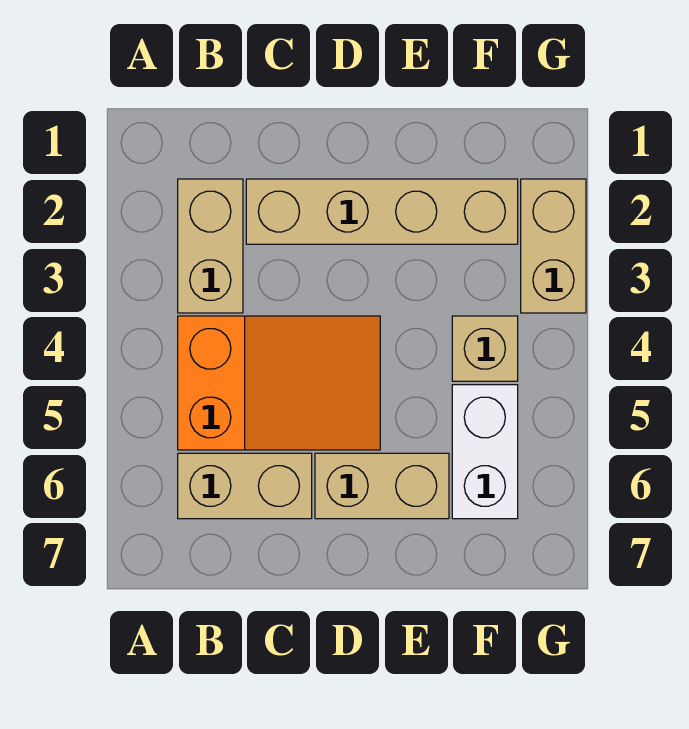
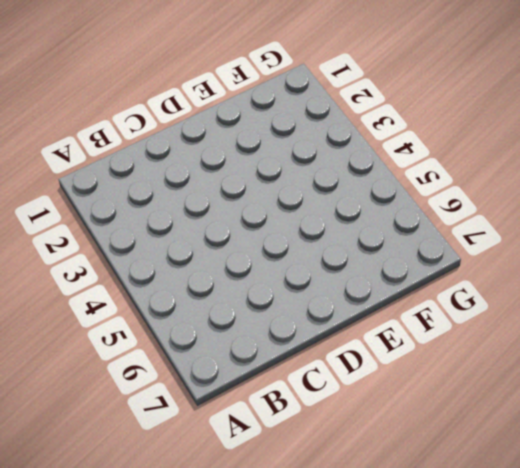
none -> tan 1x2 brick [178,179,243,313]
none -> orange 2x3 slope [178,316,380,450]

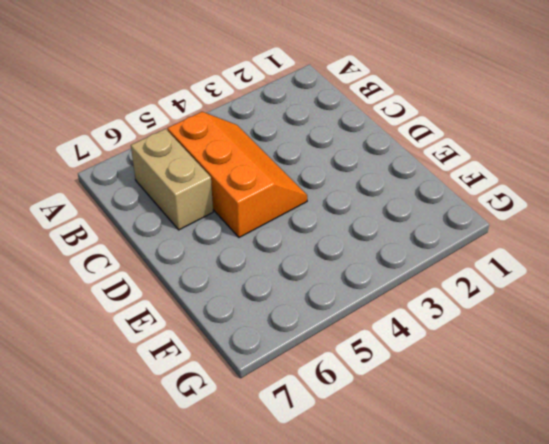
orange 2x3 slope [167,112,307,237] -> orange 2x3 slope turned to [178,316,380,450]
none -> tan 1x2 brick [178,179,243,313]
none -> tan 1x4 brick [246,179,518,244]

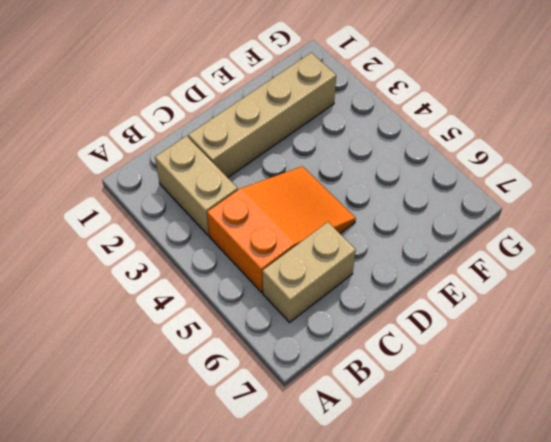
none -> tan 1x2 brick [315,453,449,519]
none -> tan 1x1 brick [452,316,518,381]

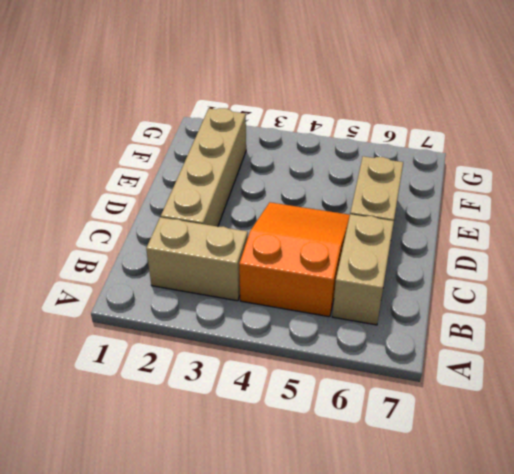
none -> tan 1x1 brick [452,316,518,381]
none -> white 1x2 brick [452,385,518,519]

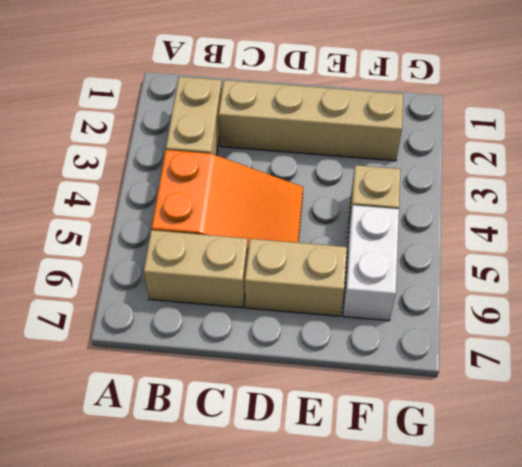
none -> tan 1x2 brick [521,179,586,313]

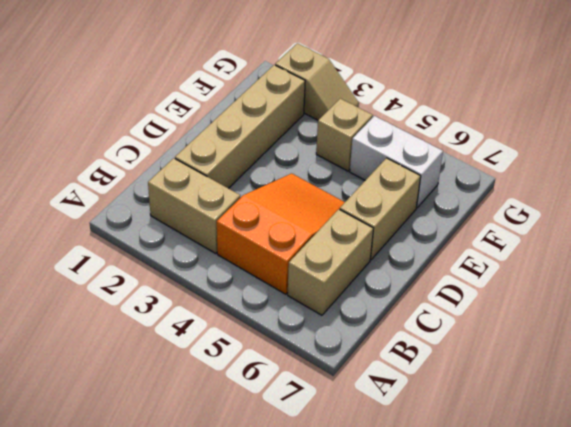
tan 1x2 slope [275,43,359,120] -> tan 1x2 brick [521,179,586,313]

